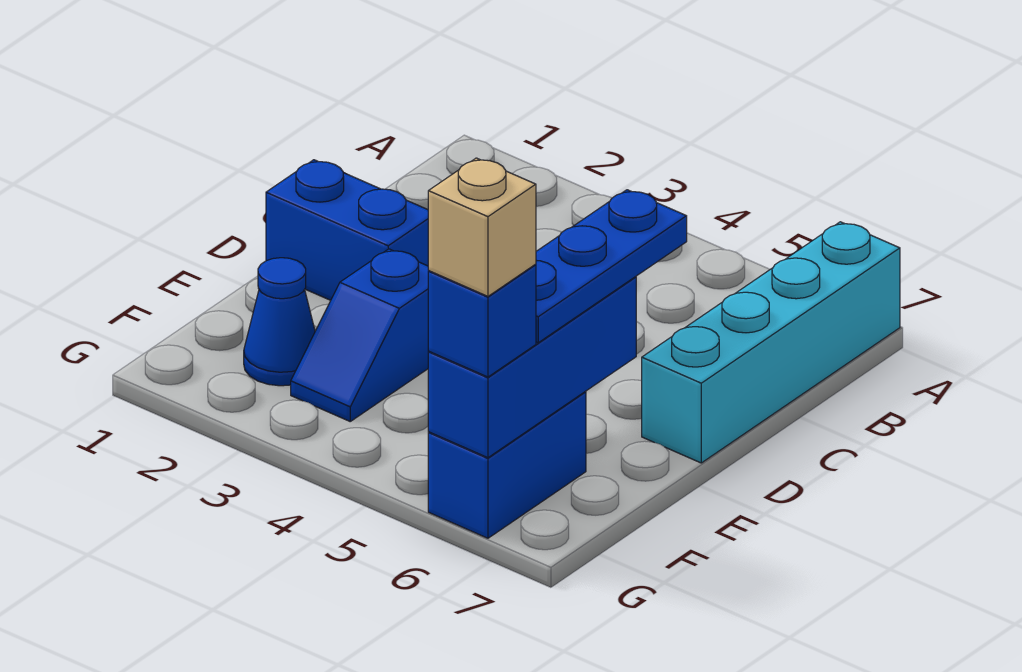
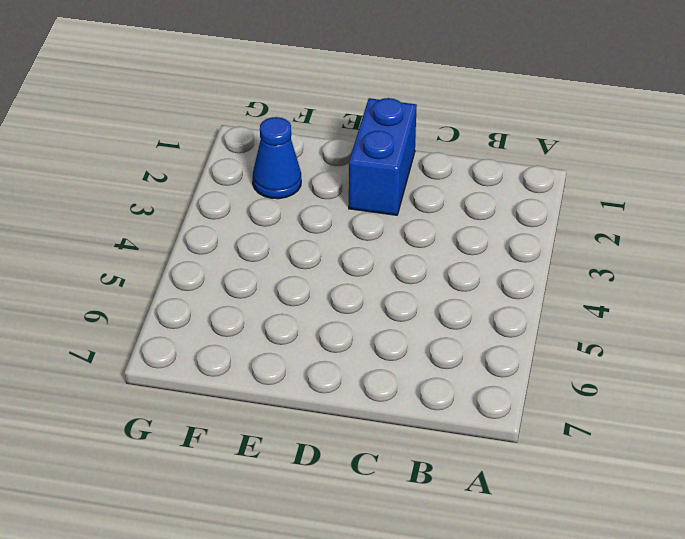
none -> cyan 1x4 brick [642,222,900,463]
none -> blue 1x2 slope [291,249,429,421]

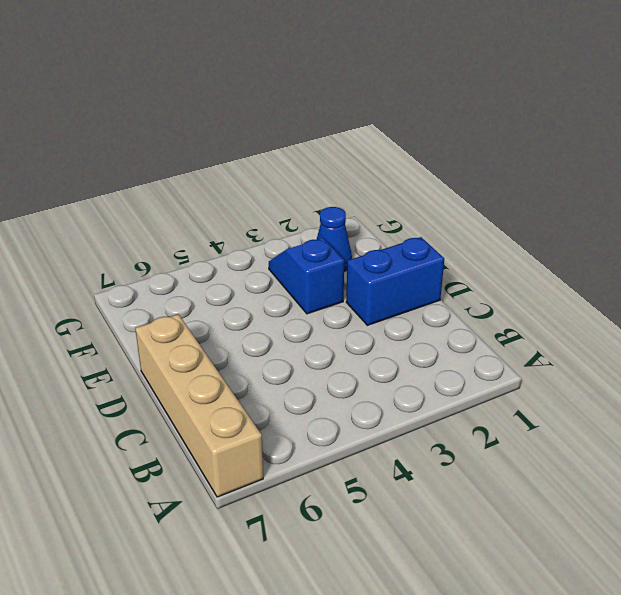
tan 1x4 brick [135,314,263,497] -> cyan 1x4 brick [642,222,900,463]
none -> blue 1x2 brick [428,392,586,538]
none -> blue 1x3 brick [428,277,636,458]

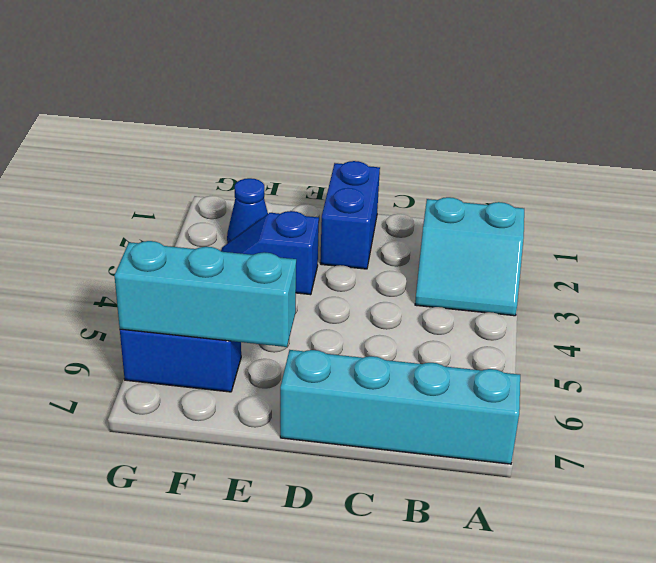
cyan 2x2 slope [415,197,524,316] -> none
cyan 1x3 brick [114,241,296,347] -> blue 1x3 brick [428,277,636,458]
none -> blue 1x3 plate [535,190,687,343]
none -> blue 1x1 brick [428,265,536,377]

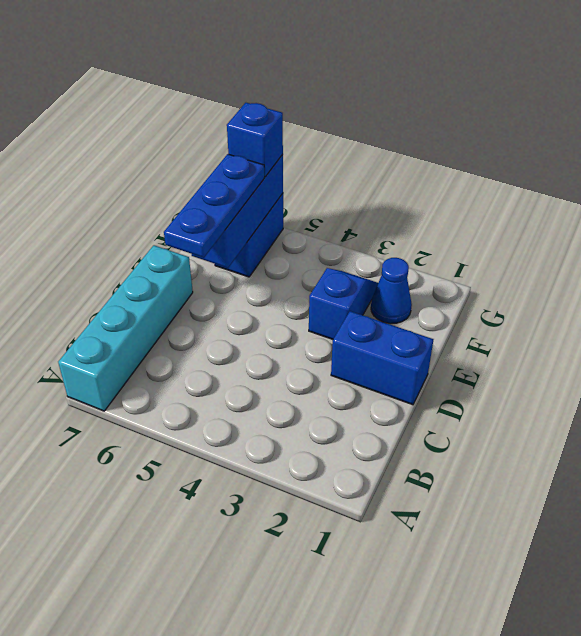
none -> tan 1x1 brick [428,158,536,296]

